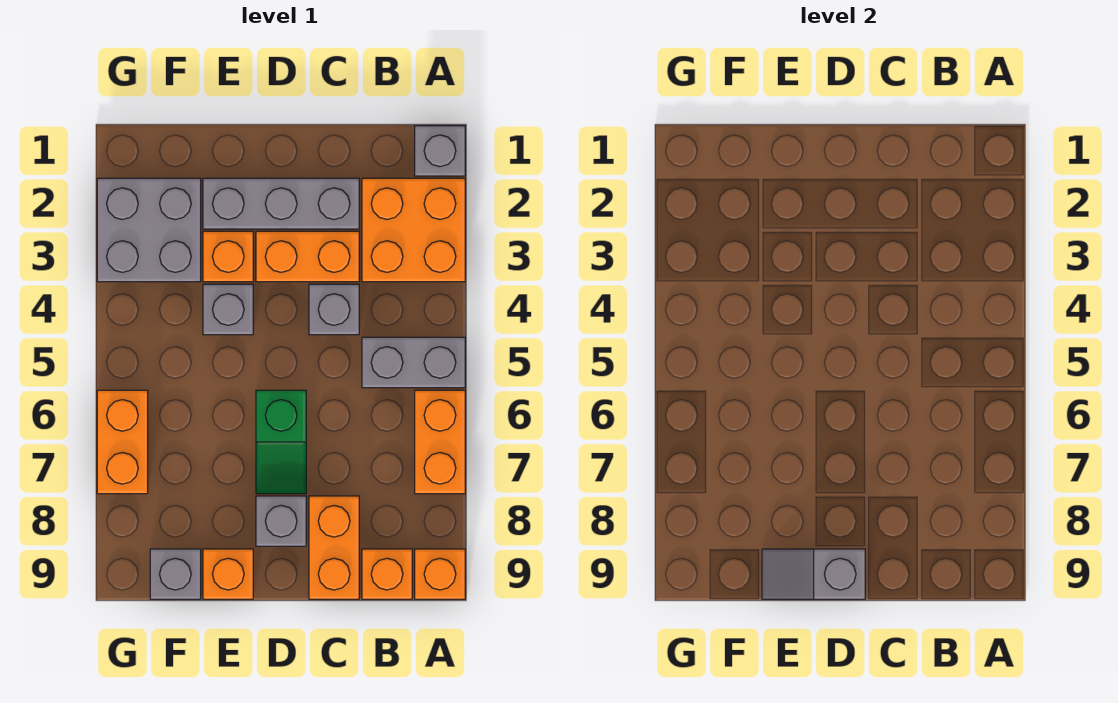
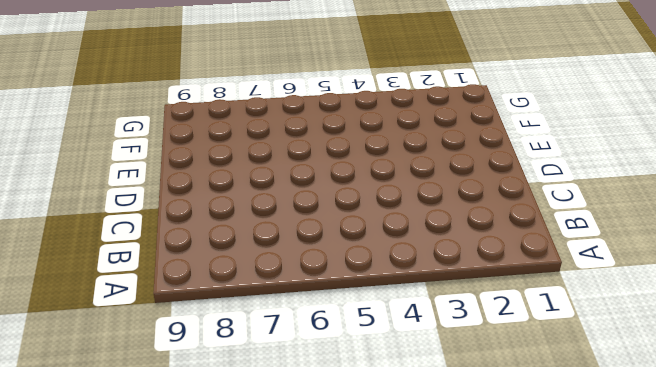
none -> grey 1x1 brick [415,126,465,176]
none -> orange 2x2 brick [362,178,465,282]
none -> grey 1x2 brick [362,337,465,388]

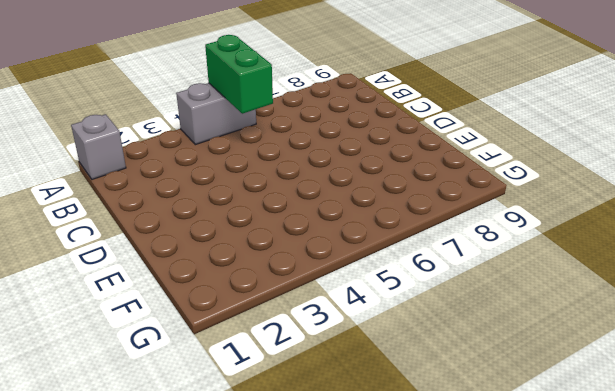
grey 1x2 brick [176,83,256,145] -> grey 1x2 brick turned to [362,337,465,388]
green 1x2 brick [205,35,273,114] -> none
none -> orange 2x2 brick [362,178,465,282]
none -> orange 1x2 brick [415,390,465,494]
none -> orange 1x1 brick [415,549,465,599]

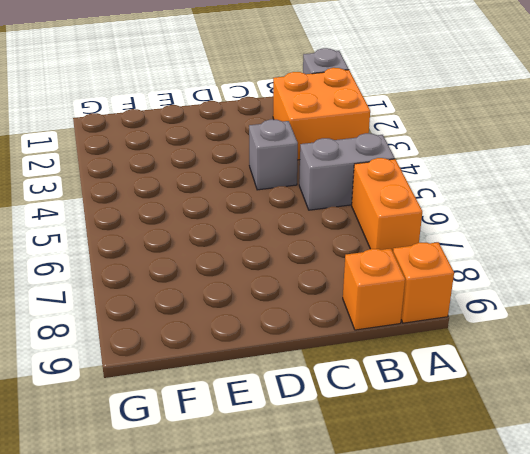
none -> grey 1x3 brick [203,178,359,229]
none -> orange 1x2 brick [256,231,359,282]
none -> orange 1x2 brick [309,496,359,599]

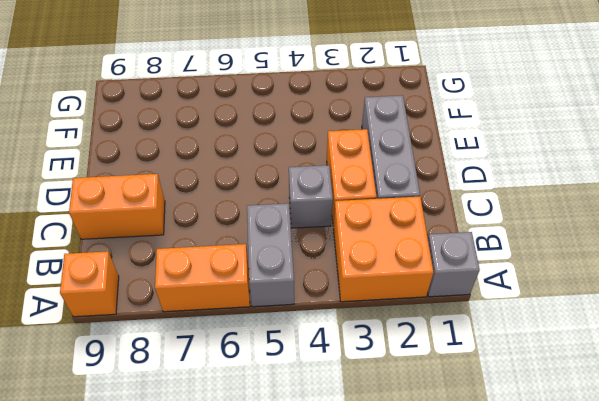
none -> orange 1x1 brick [362,549,412,599]
none -> green 1x2 slope [256,390,306,494]
none -> grey 1x1 brick [256,496,306,546]

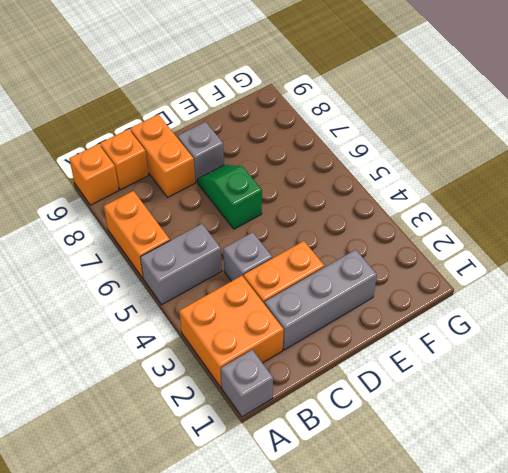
none -> orange 1x1 brick [203,231,253,282]
none -> grey 1x1 brick [203,284,253,335]
none -> orange 1x1 brick [203,549,253,599]

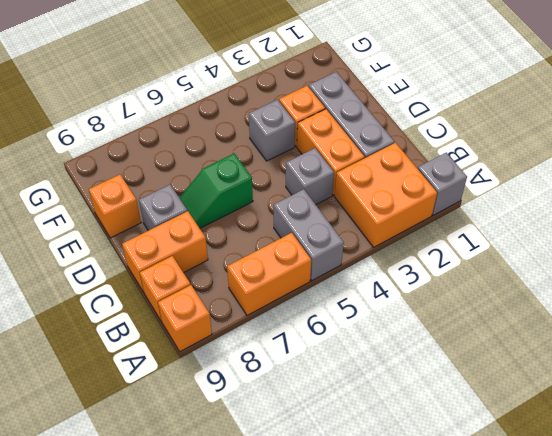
none -> grey 2x2 brick [97,178,201,282]
none -> grey 1x1 brick [150,549,201,599]
none -> orange 1x2 brick [97,390,148,494]

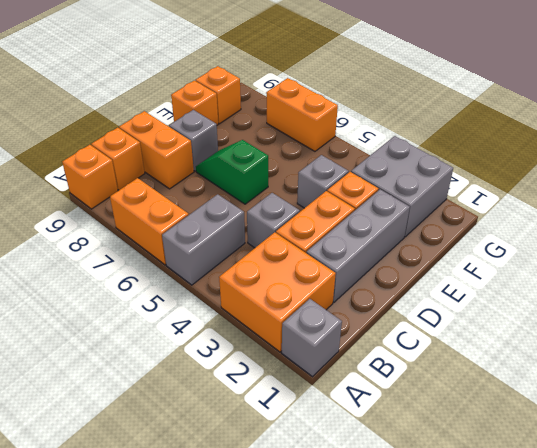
orange 1x1 brick [196,66,241,124] -> grey 1x1 brick [150,549,201,599]
none -> grey 1x2 slope [762,549,865,599]

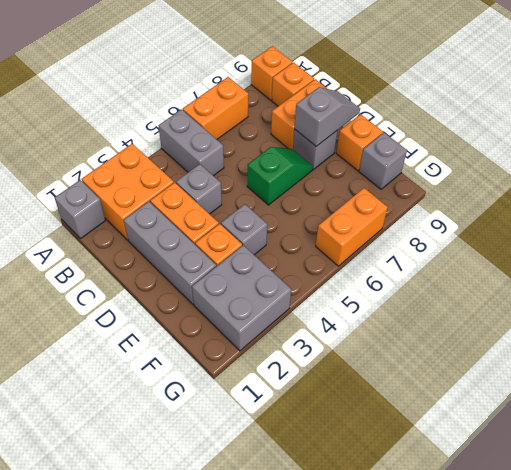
grey 1x2 slope [294,87,360,146] -> grey 1x2 slope turned to [762,549,865,599]

